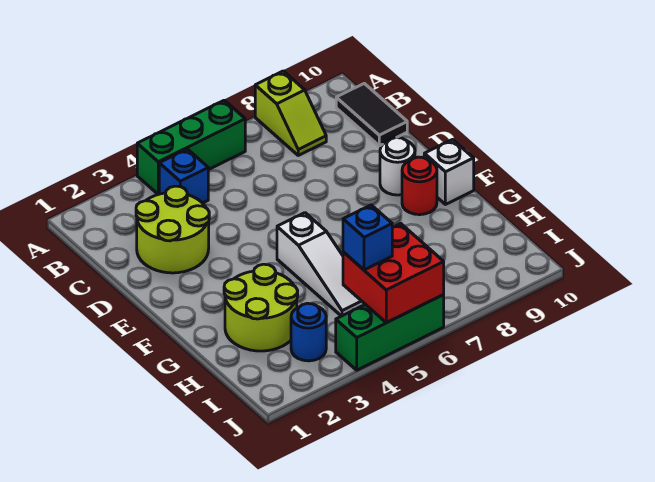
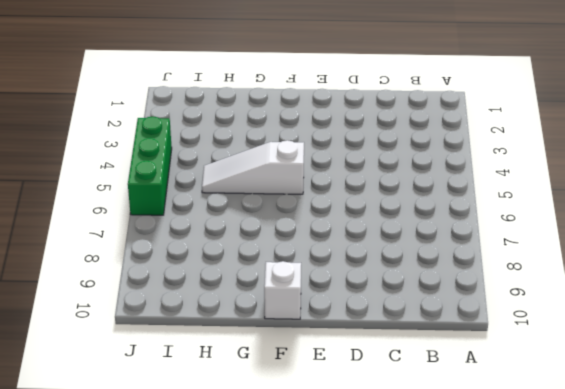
none -> green 1x3 brick [137,100,245,194]
none -> lime 1x2 slope [255,71,326,155]
none -> blue 1x1 brick [159,149,208,203]

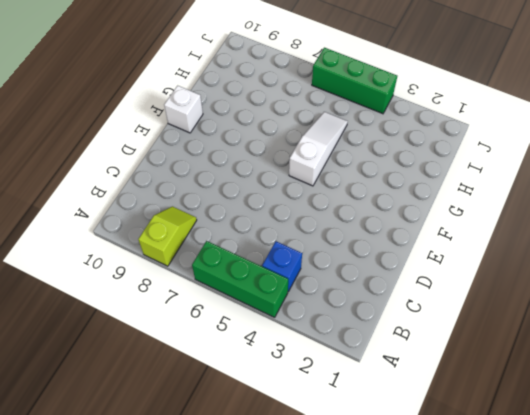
none -> black 1x2 tile [336,83,407,146]
none -> lime 2x2 round brick [136,186,209,273]
none -> white 1x1 round brick [380,138,415,195]

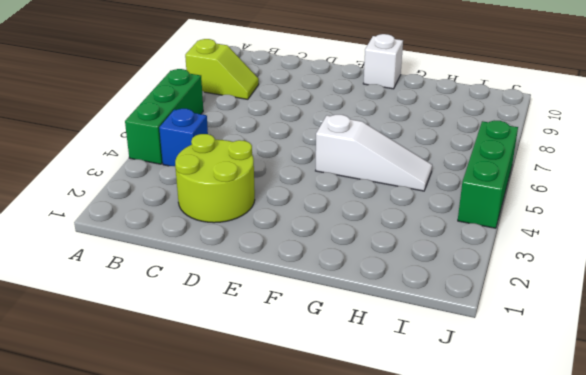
none -> black 1x2 tile [336,83,407,146]
none -> white 1x1 round brick [380,138,415,195]
none -> red 1x1 round brick [402,157,437,215]

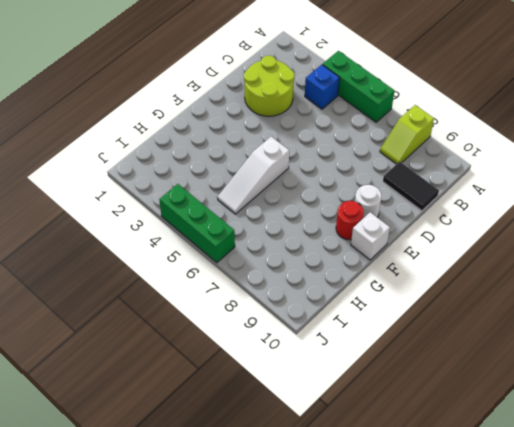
black 1x2 tile [383,161,439,211] -> black 1x2 tile turned to [336,83,407,146]
none -> lime 2x2 round brick [224,264,298,351]
none -> blue 1x1 round brick [291,303,326,361]
none -> red 2x2 brick [343,223,444,323]

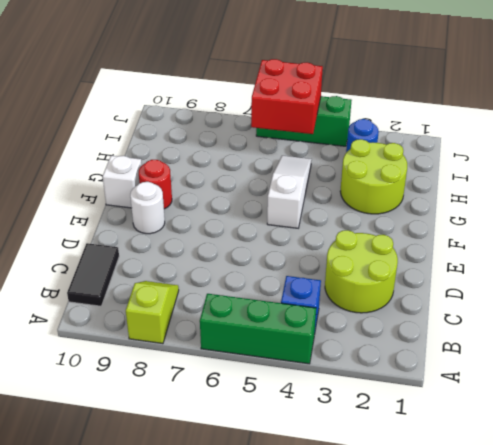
none -> blue 1x1 brick [343,205,392,270]

